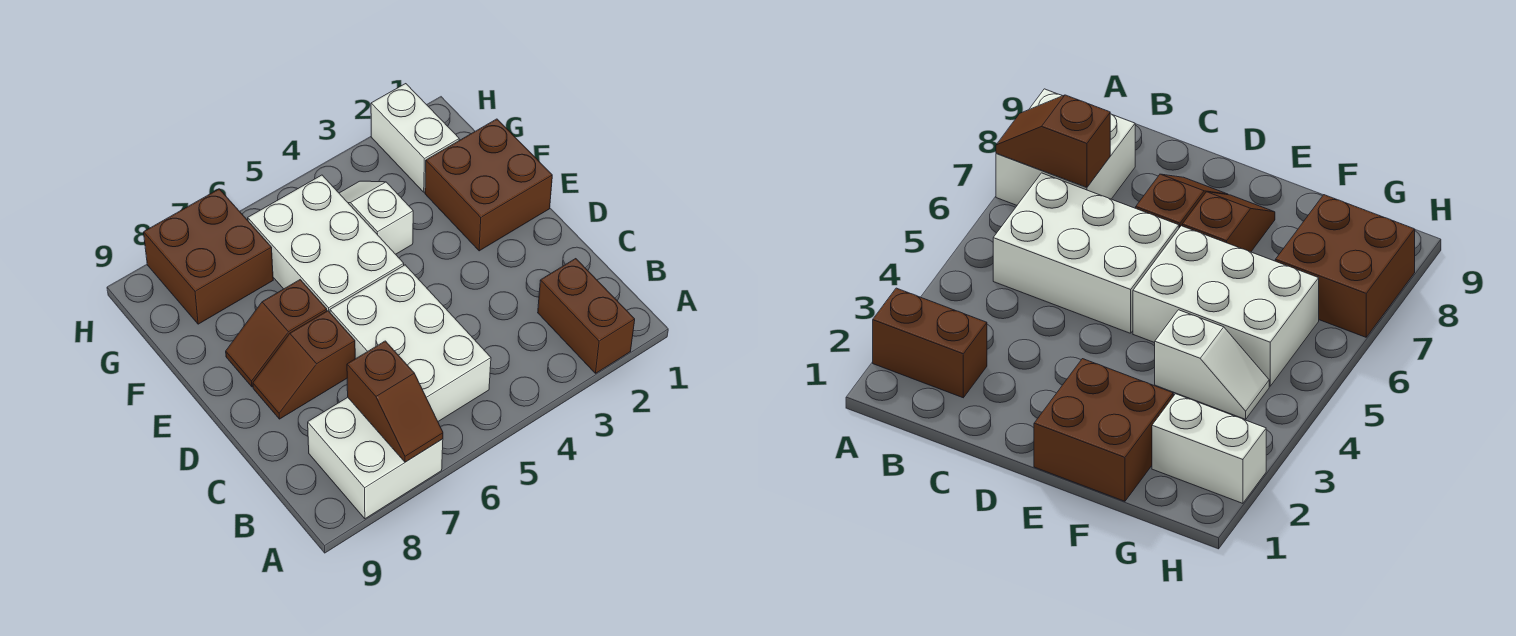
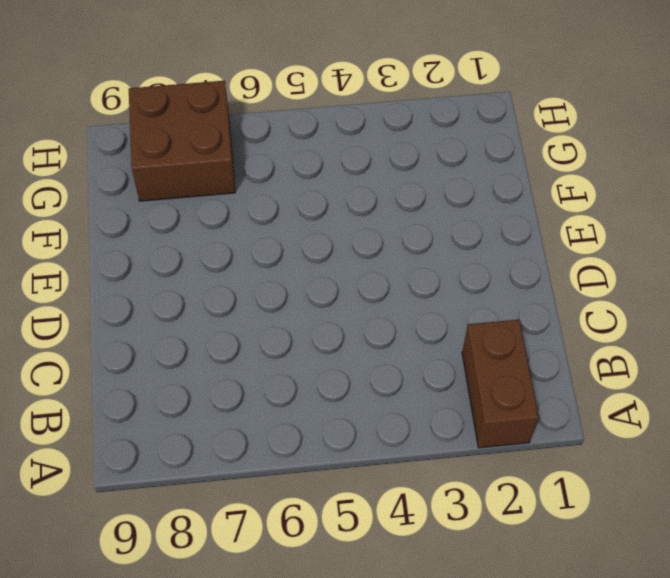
none -> white 2x2 brick [308,397,443,519]
none -> white 2x3 brick [330,265,491,421]

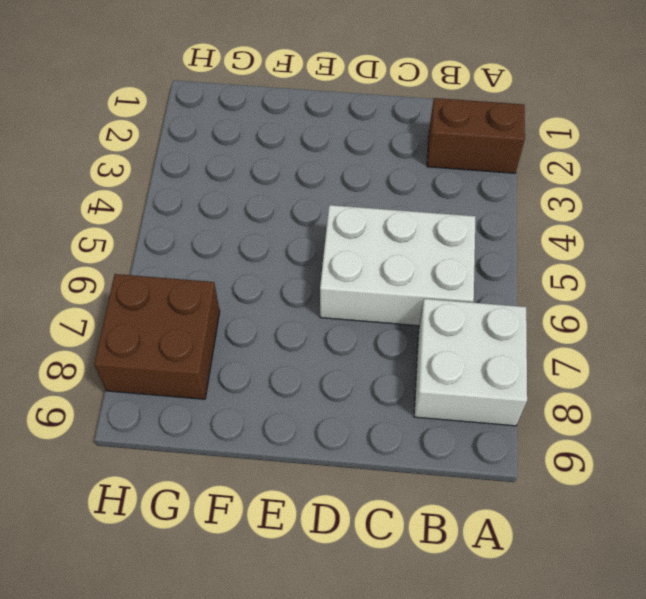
none -> brown 1x2 slope [253,311,355,419]
none -> brown 2x2 brick [425,119,552,251]

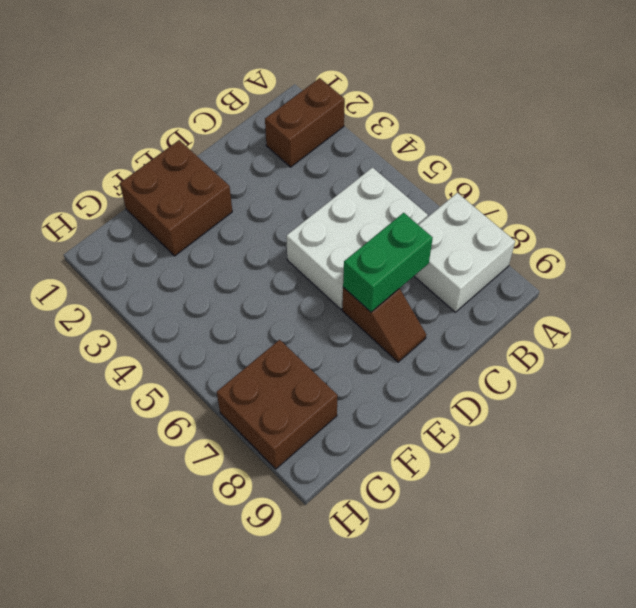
green 1x2 brick [343,213,433,312] -> none
none -> white 2x3 brick [248,175,404,312]
none -> brown 1x2 slope [226,280,327,387]

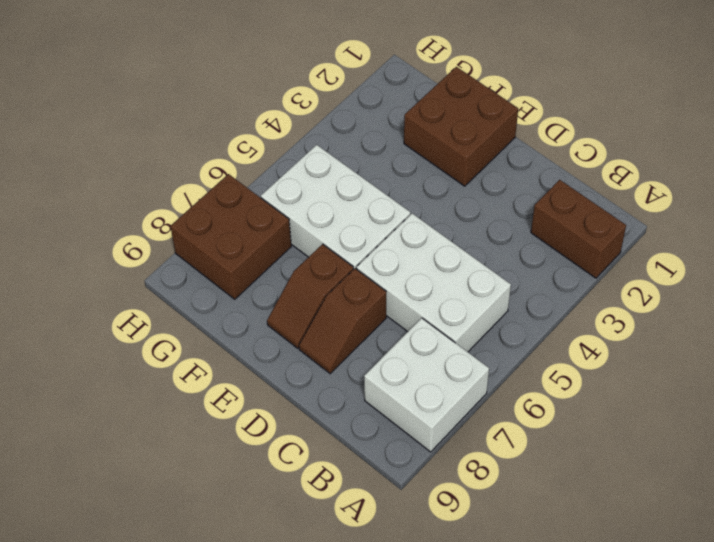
none -> white 1x2 slope [339,181,413,254]
none -> white 1x2 brick [371,84,459,192]

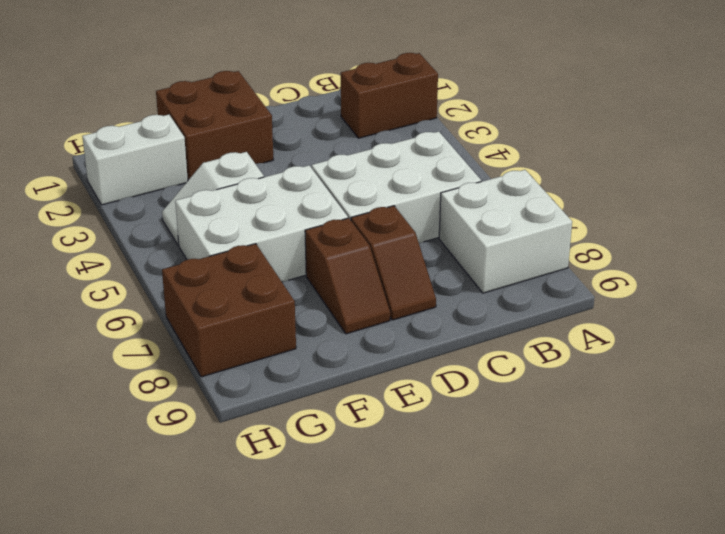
none -> brown 1x2 slope [347,341,443,462]

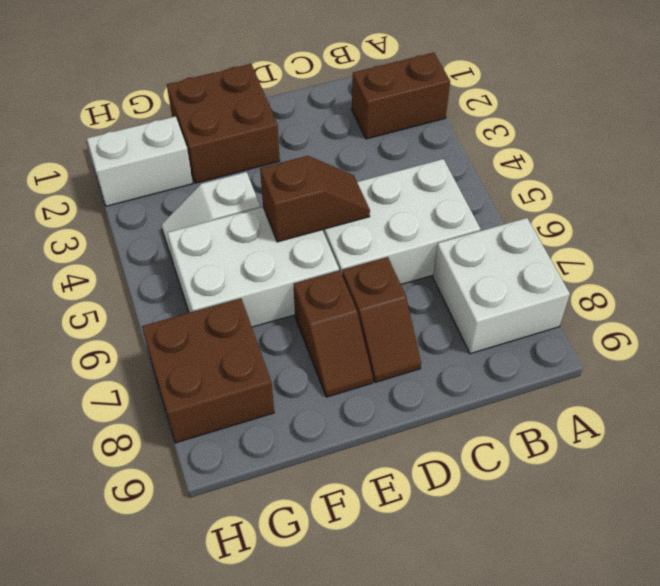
brown 1x2 slope [260,156,370,242] -> brown 1x2 slope moved to [347,341,443,462]

